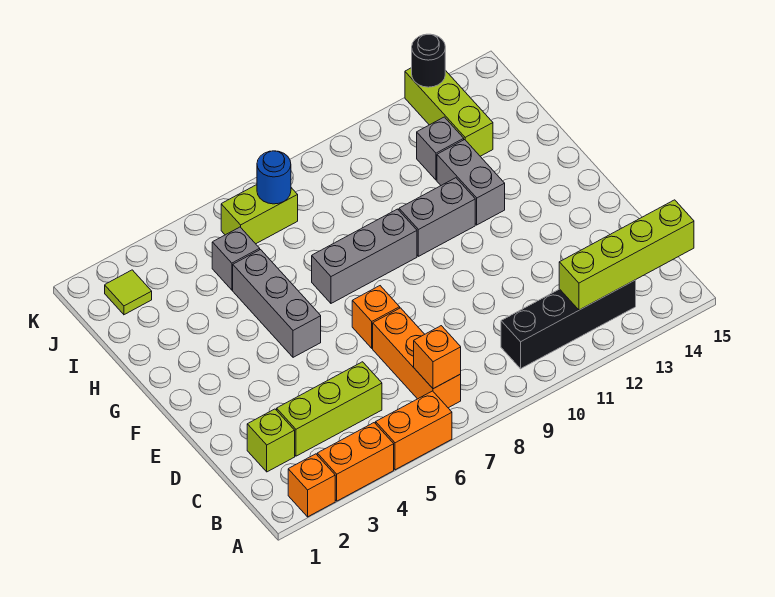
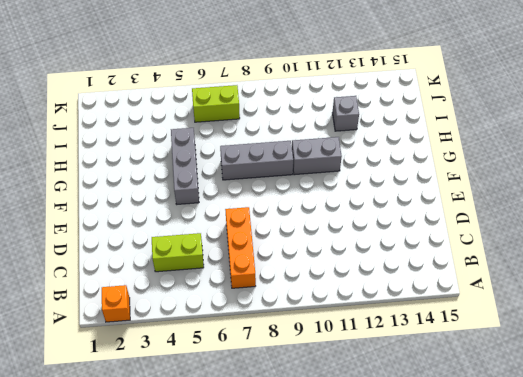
lime 1x2 brick [152,233,204,272] -> lime 1x3 brick [277,362,382,456]
none -> orange 1x2 brick [317,423,394,501]
none -> orange 1x2 brick [376,391,452,470]
none -> black 1x4 brick [501,280,636,369]

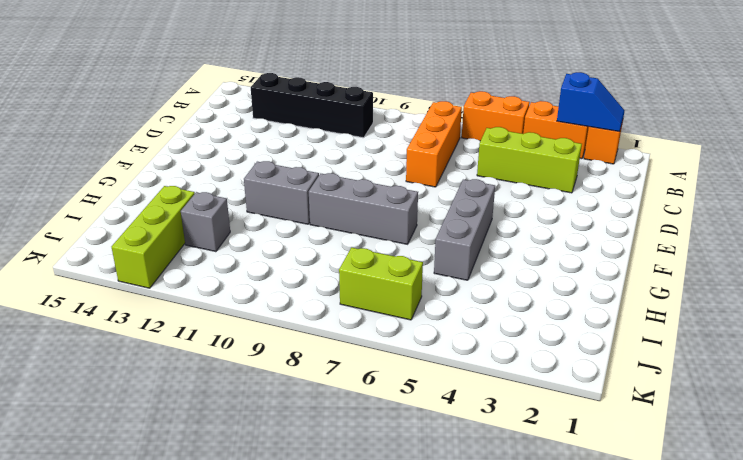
blue 1x2 slope [557,72,625,132] -> none
none -> lime 1x1 brick [247,409,295,472]
none -> orange 1x1 brick [352,286,400,348]
none -> grey 1x2 brick [437,140,505,225]

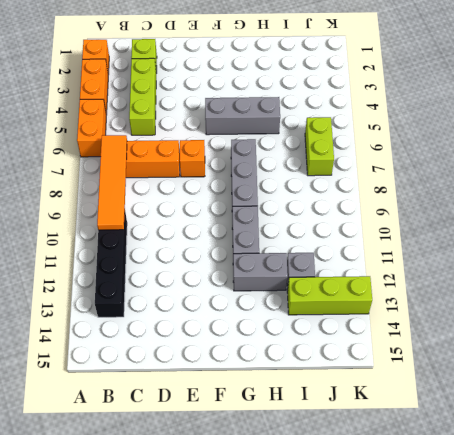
orange 1x4 tile [97,135,127,230] -> orange 1x1 brick [414,326,461,389]
none -> grey 1x1 brick [212,227,260,290]
none -> lime 1x1 tile [105,270,152,315]
none -> lime 1x4 brick [559,200,694,310]

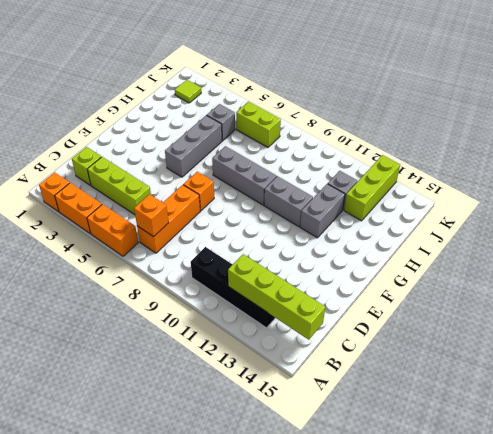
none -> blue 1x1 round brick [257,151,291,204]
none -> black 1x1 round brick [412,34,445,87]

